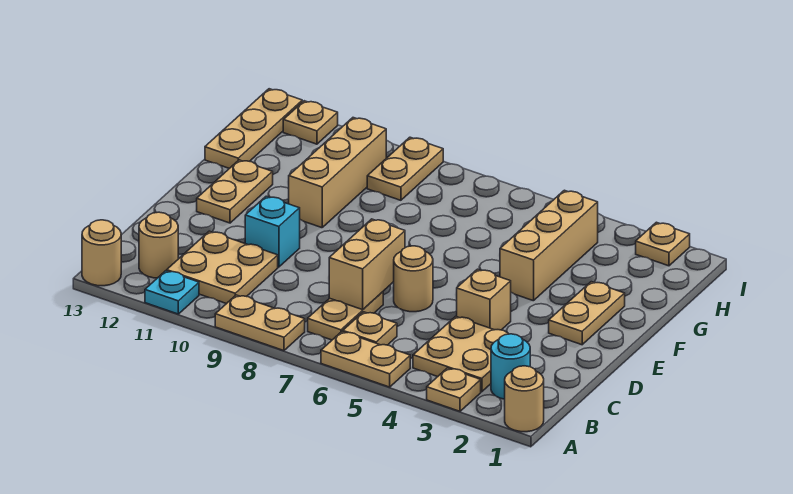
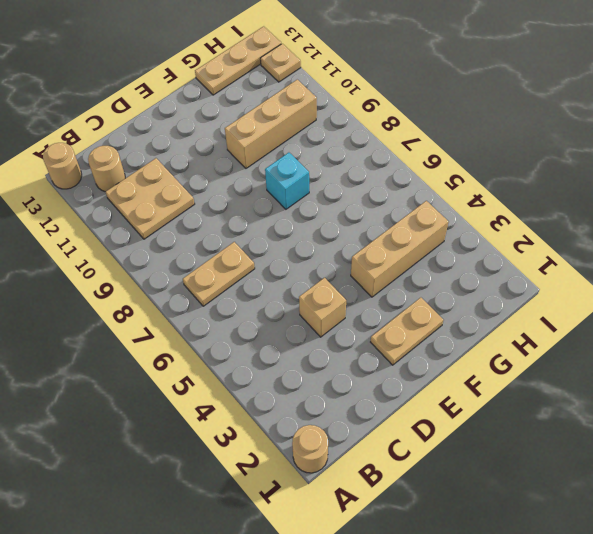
cyan 1x1 brick [265,153,309,209] -> cyan 1x1 brick moved to [245,196,300,267]
none -> tan 1x1 plate [427,368,481,411]
none -> tan 1x2 plate [321,332,410,387]
none -> tan 1x2 plate [215,295,305,351]

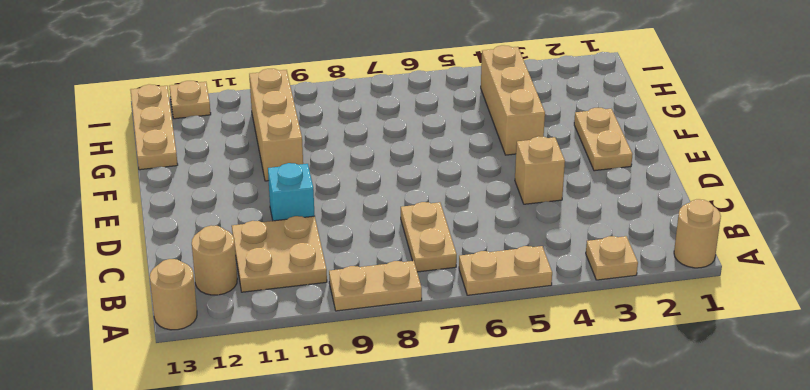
none -> cyan 1x1 plate [145,271,199,314]
none -> cyan 1x1 round brick [491,334,530,399]
none -> tan 2x2 plate [413,316,508,392]

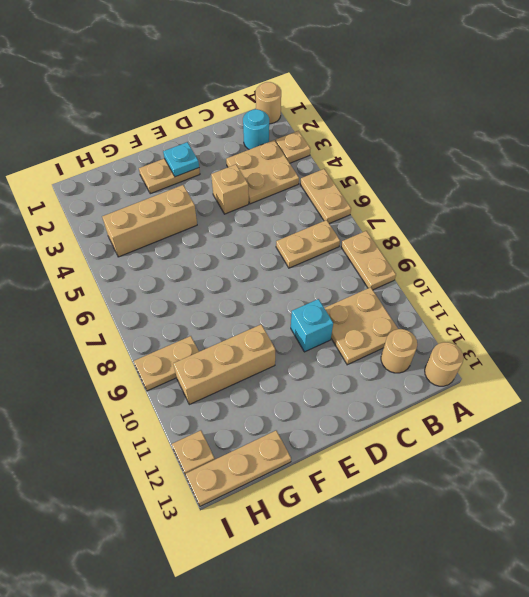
cyan 1x1 plate [163,142,199,177] -> cyan 1x1 plate moved to [145,271,199,314]
none -> tan 1x1 plate [343,312,397,345]
none -> tan 1x1 round brick [394,246,433,312]
none -> tan 1x2 plate [197,160,273,223]

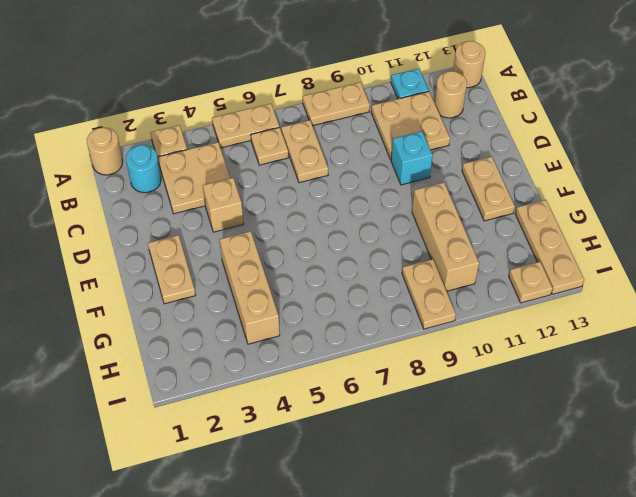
none -> tan 1x1 round brick [394,246,433,312]
none -> tan 1x1 plate [636,222,690,266]
none -> tan 1x2 brick [329,219,405,310]

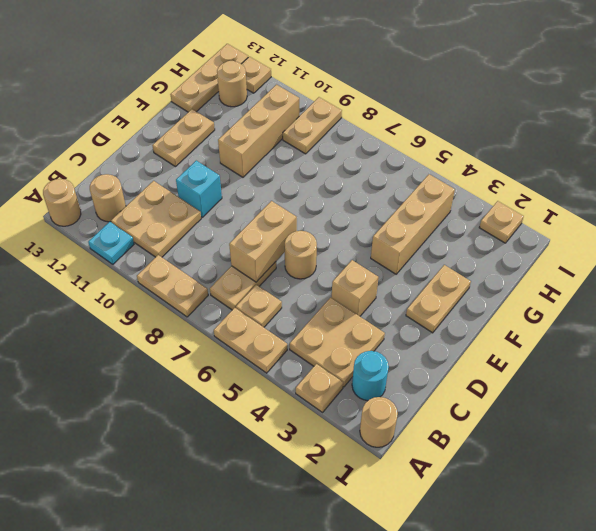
tan 1x1 round brick [217,61,247,107] -> none

